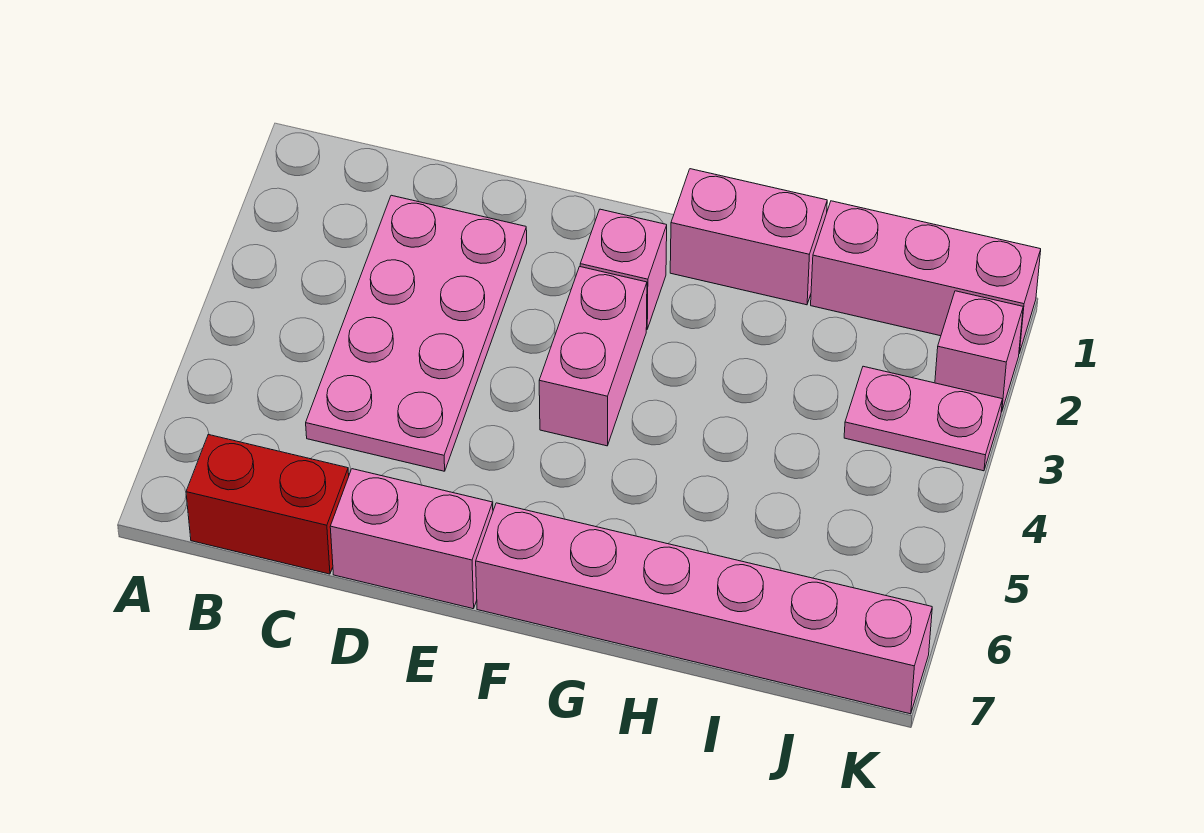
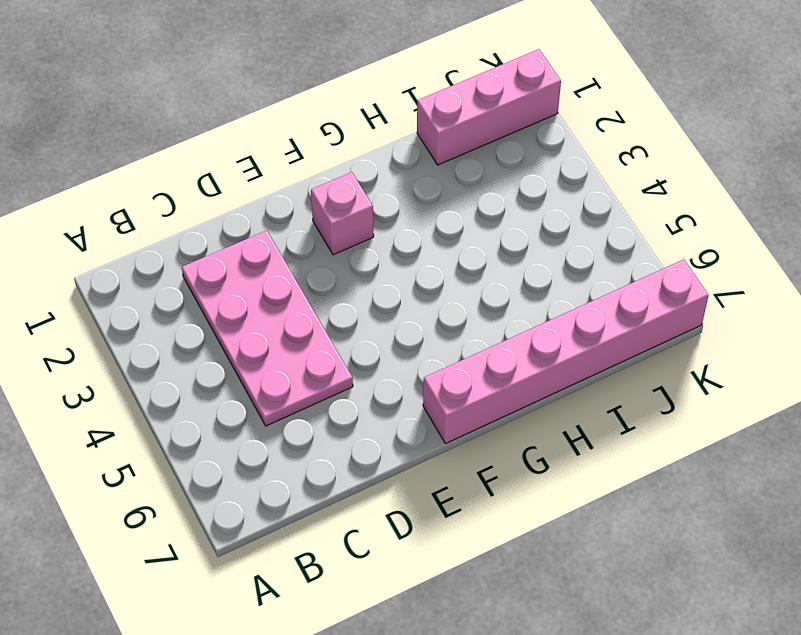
none -> red 1x2 brick [186,435,349,574]
none -> pink 1x2 brick [330,469,493,609]

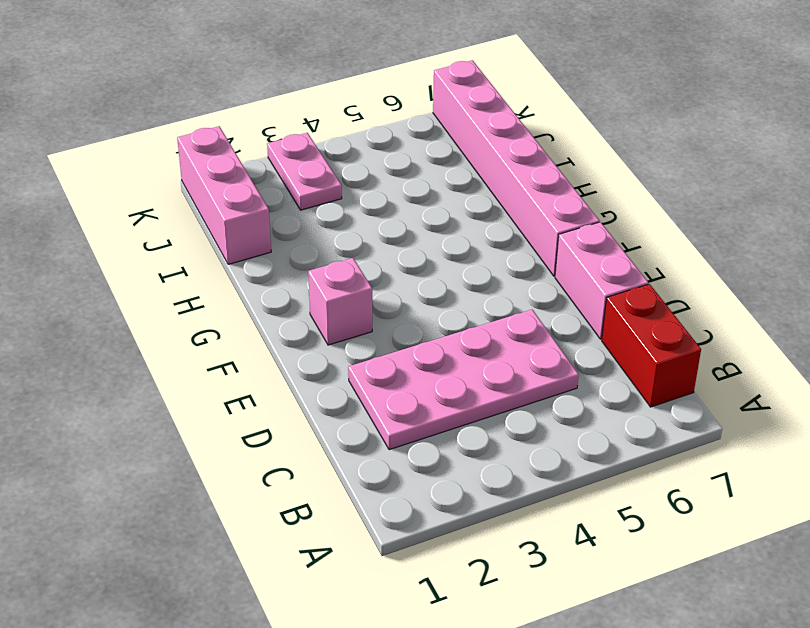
none -> pink 1x2 brick [539,267,647,446]
none -> pink 1x2 brick [670,169,827,305]

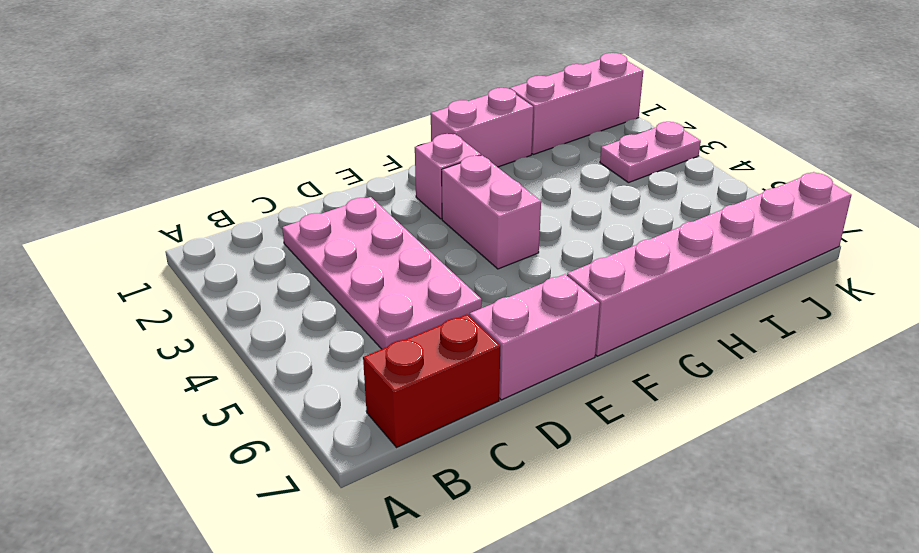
none -> pink 1x1 brick [935,291,1023,412]

